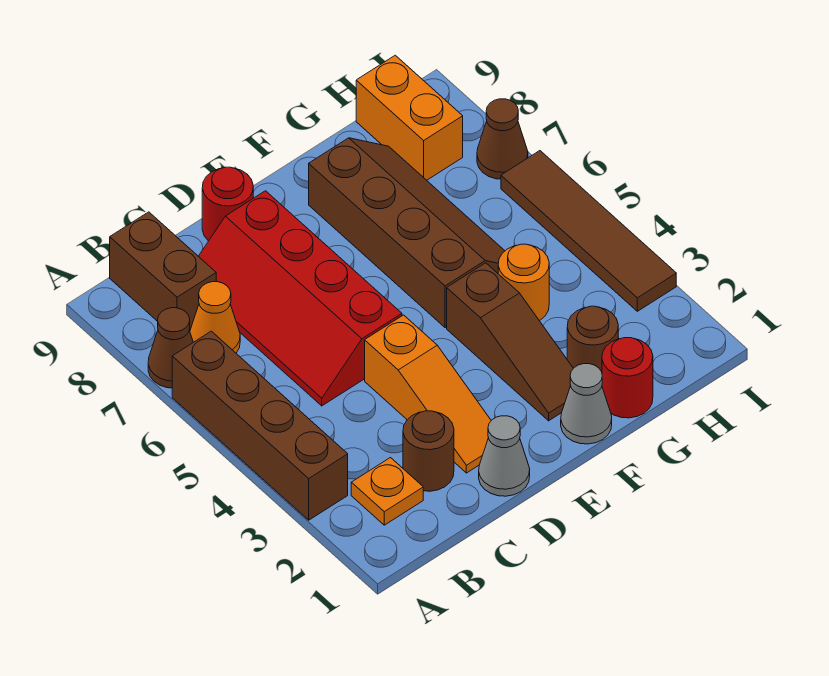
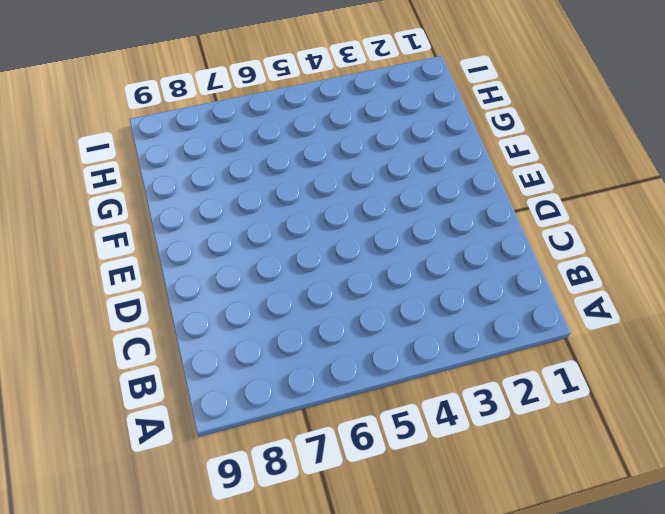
none -> brown 1x4 brick [172,331,348,520]
none -> brown 1x1 cone [148,308,193,388]
none -> orange 1x1 plate [351,458,423,525]

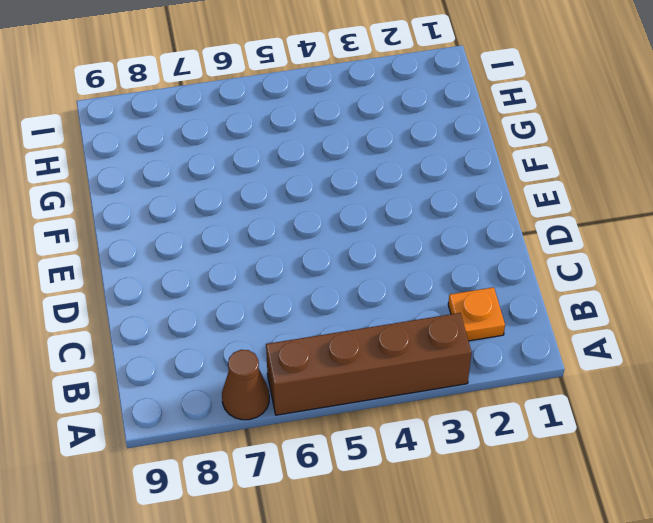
none -> orange 1x1 cone [190,282,240,353]
none -> brown 1x2 brick [110,212,216,331]
none -> brown 1x1 round brick [403,411,454,491]

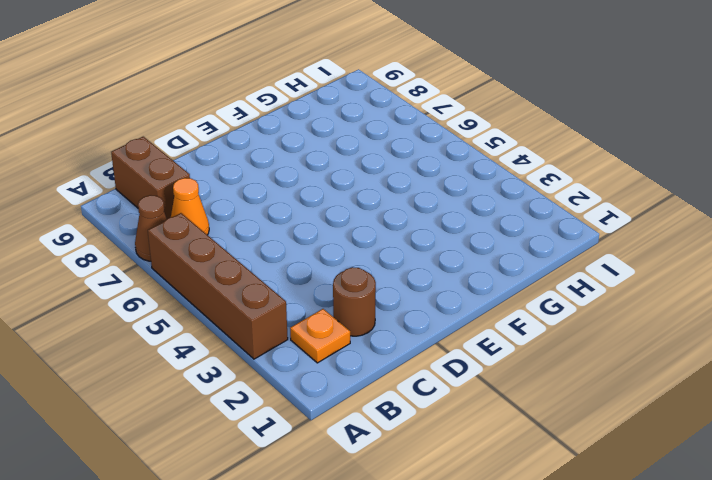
none -> red 2x4 slope [198,191,402,406]
none -> grey 1x1 cone [479,416,530,496]
none -> orange 1x3 slope [365,315,491,473]

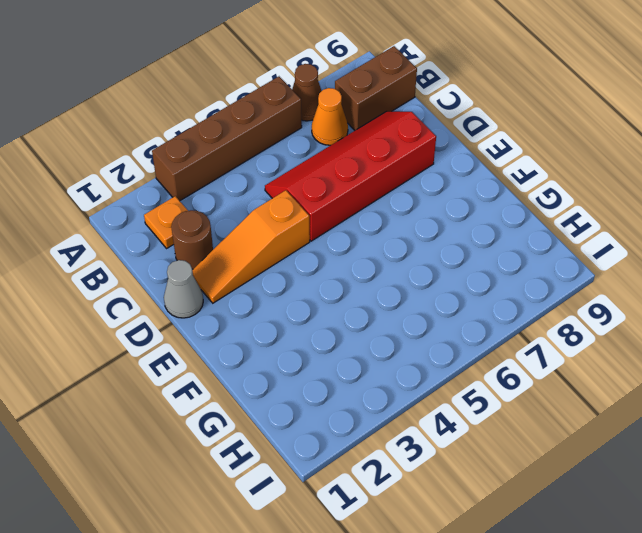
none -> red 1x1 round brick [202,167,253,241]
none -> grey 1x1 cone [561,364,612,444]
none -> brown 1x3 slope [447,263,573,421]

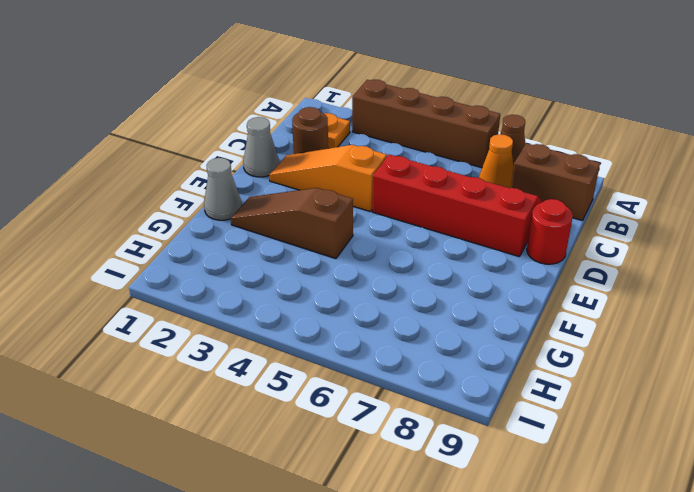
none -> brown 2x4 slope [309,138,505,328]
none -> red 1x1 round brick [602,338,653,418]
none -> brown 1x1 round brick [567,306,618,372]

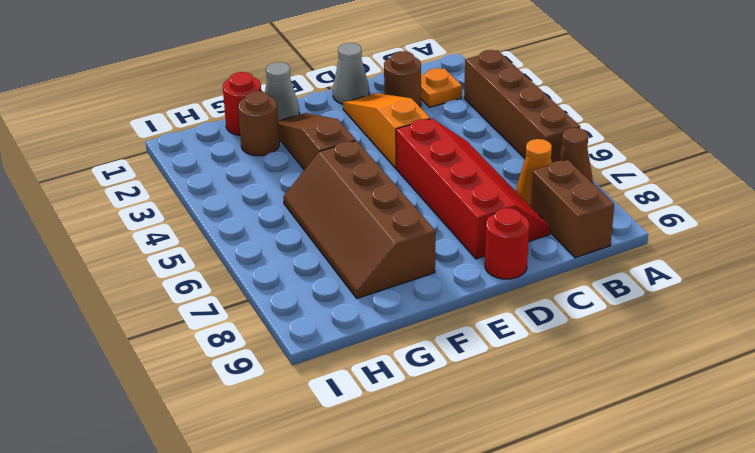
none -> orange 1x1 round brick [498,244,549,321]
none -> orange 1x2 brick [356,55,463,180]
none -> brown 1x4 tile [501,151,676,311]

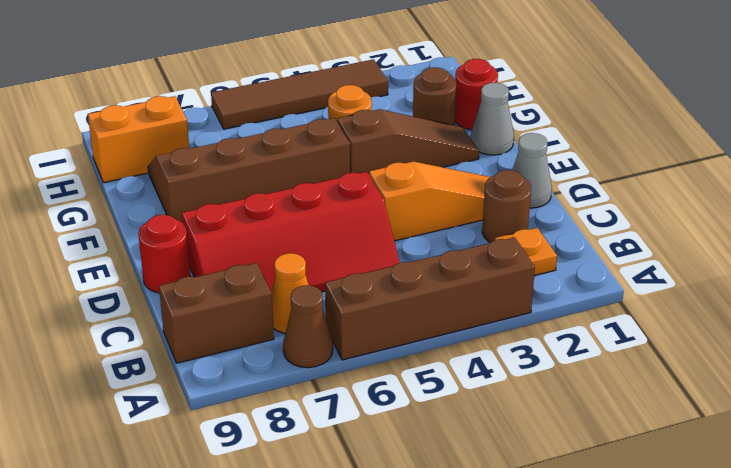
none -> brown 1x1 cone [477,99,528,179]

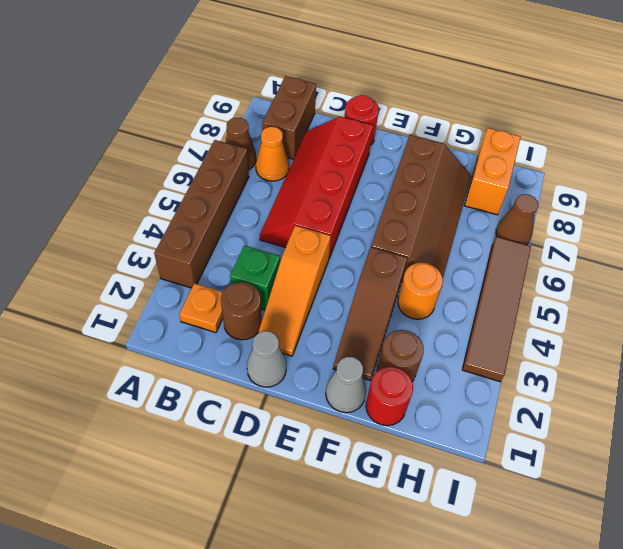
green 1x1 brick [230,245,280,310] -> none

